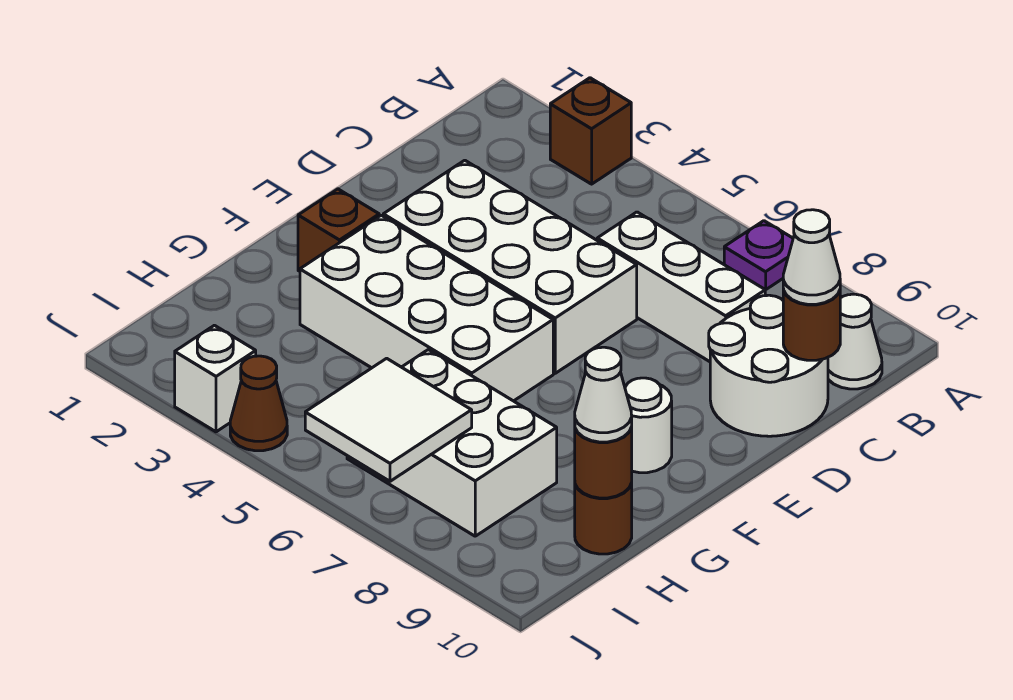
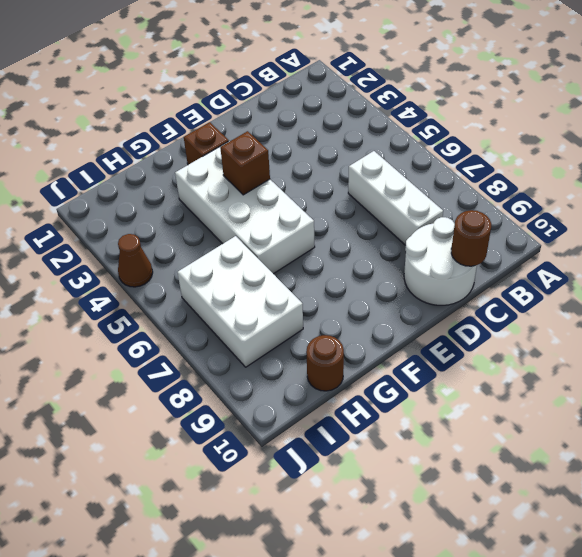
brown 1x1 brick [220,131,270,195] -> brown 1x1 brick moved to [550,78,631,184]
none -> purple 1x1 plate [724,221,793,290]
none -> white 1x1 cone [828,294,882,389]
none -> white 2x4 brick [383,160,637,373]

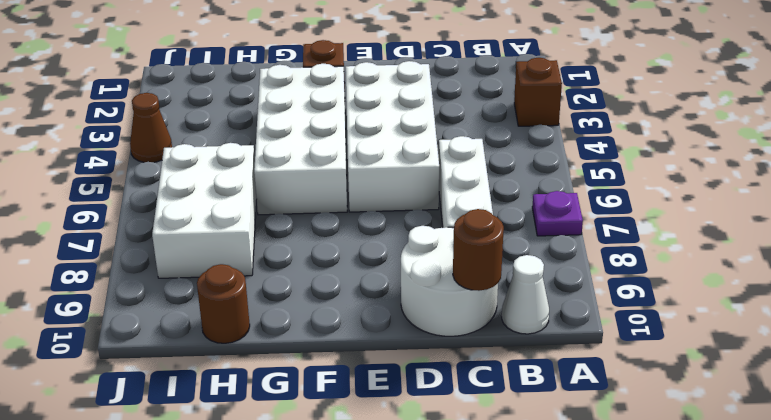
none -> white 1x1 round brick [625,378,672,473]
none -> white 1x1 brick [175,325,256,432]
none -> brown 1x1 round brick [575,428,632,498]

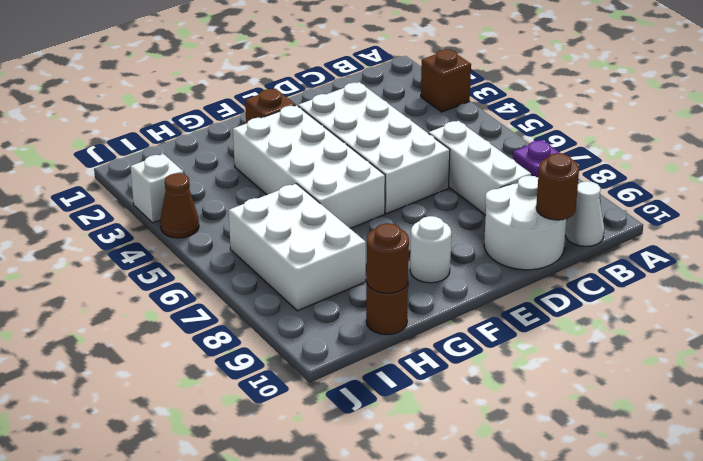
none -> white 2x2 tile [305,358,472,481]
none -> white 1x1 cone [783,210,840,304]
none -> white 1x1 cone [575,347,632,442]

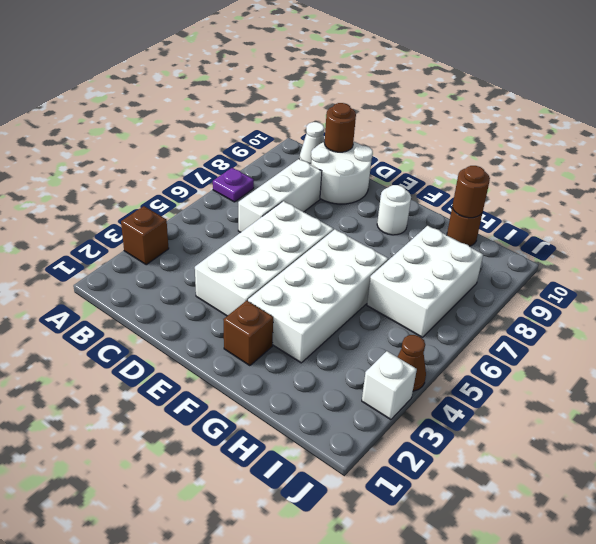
none -> white 2x2 tile [305,358,472,481]
none -> white 1x1 cone [783,210,840,304]
none -> white 1x1 cone [575,347,632,442]

